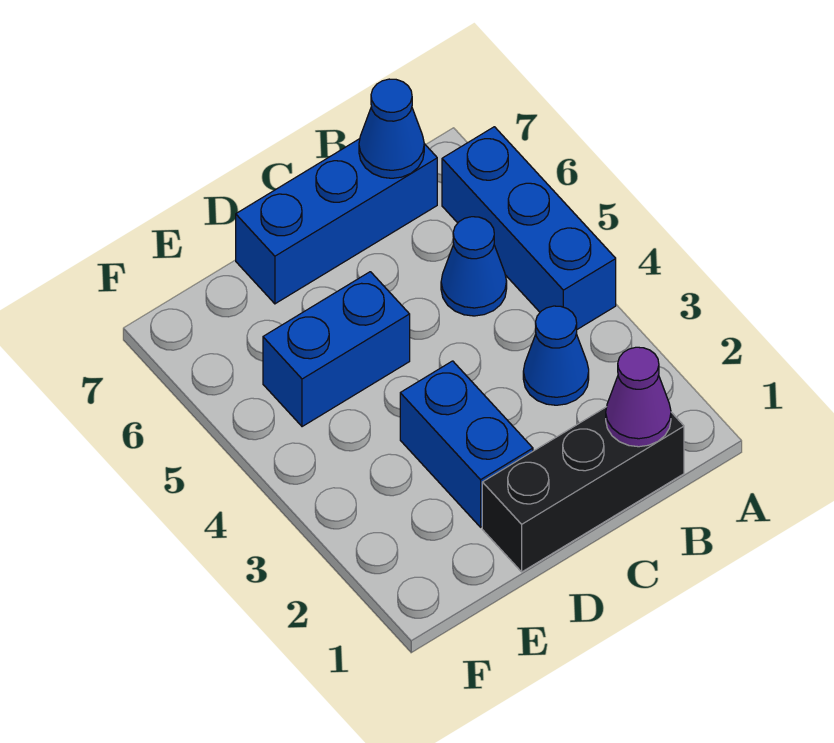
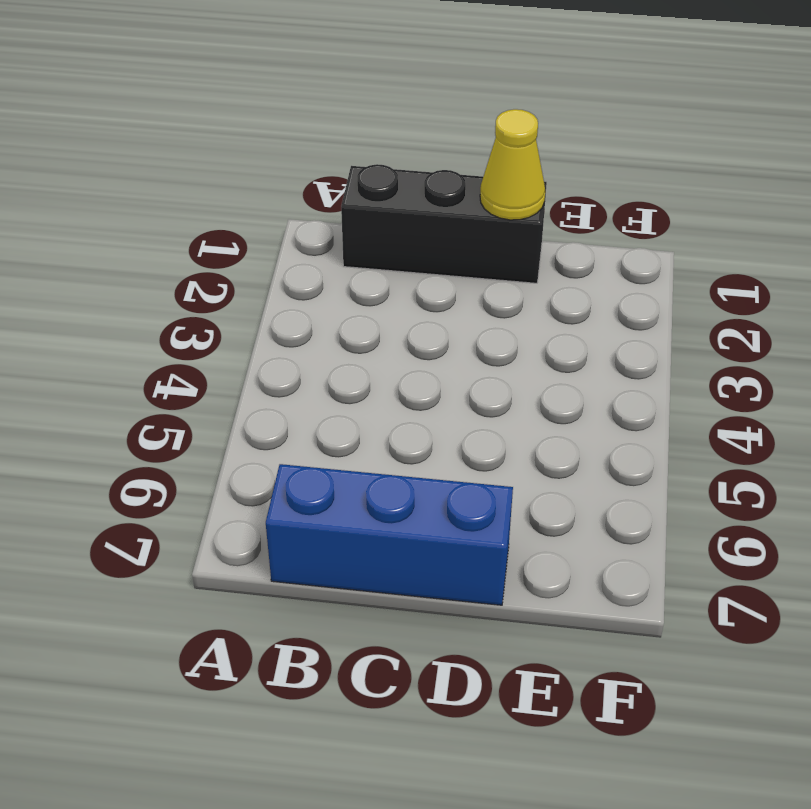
yellow 1x1 cone [480,109,545,220] -> none
none -> blue 1x3 brick [442,127,616,329]
none -> blue 1x1 cone [523,306,589,405]

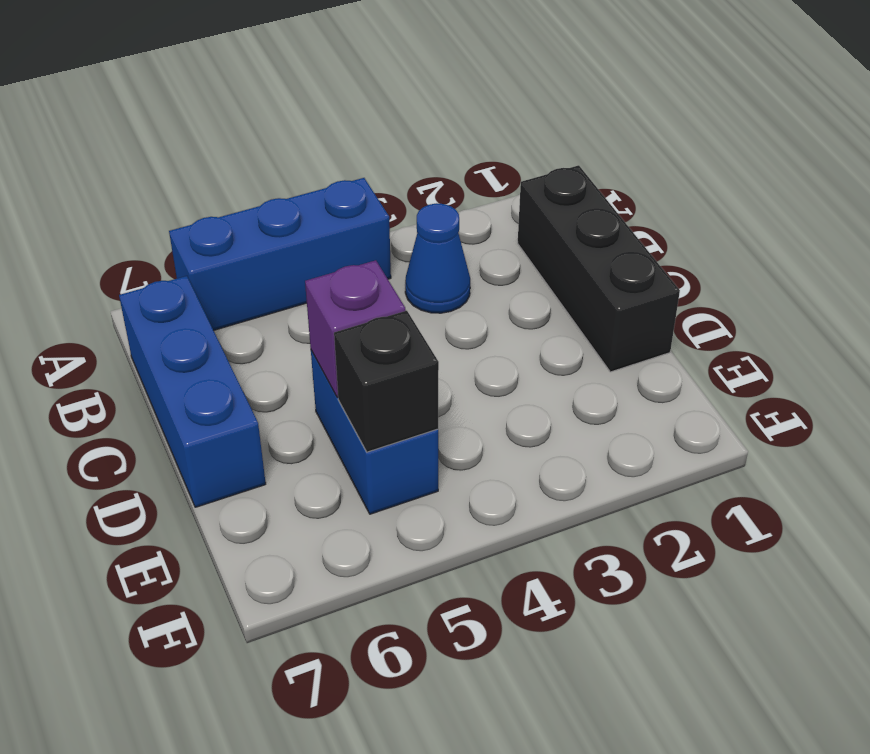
purple 1x1 brick [305,260,406,397] -> none
black 1x1 brick [334,311,439,452] -> none
none -> blue 1x1 cone [441,217,507,316]
none -> blue 1x2 brick [400,361,533,527]

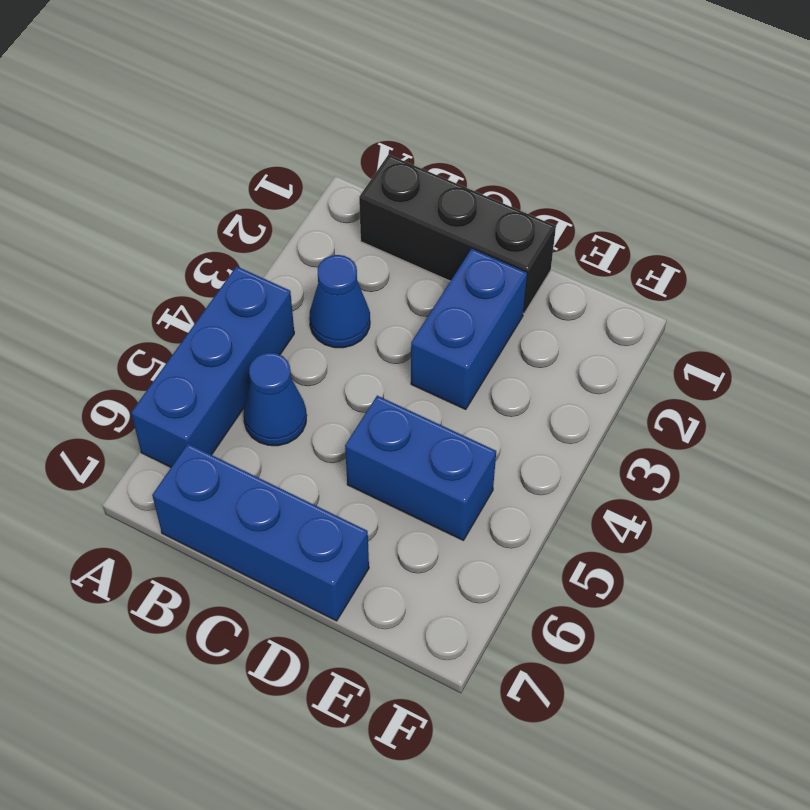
none -> purple 1x1 cone [606,347,671,447]
none -> blue 1x1 cone [359,79,424,178]

